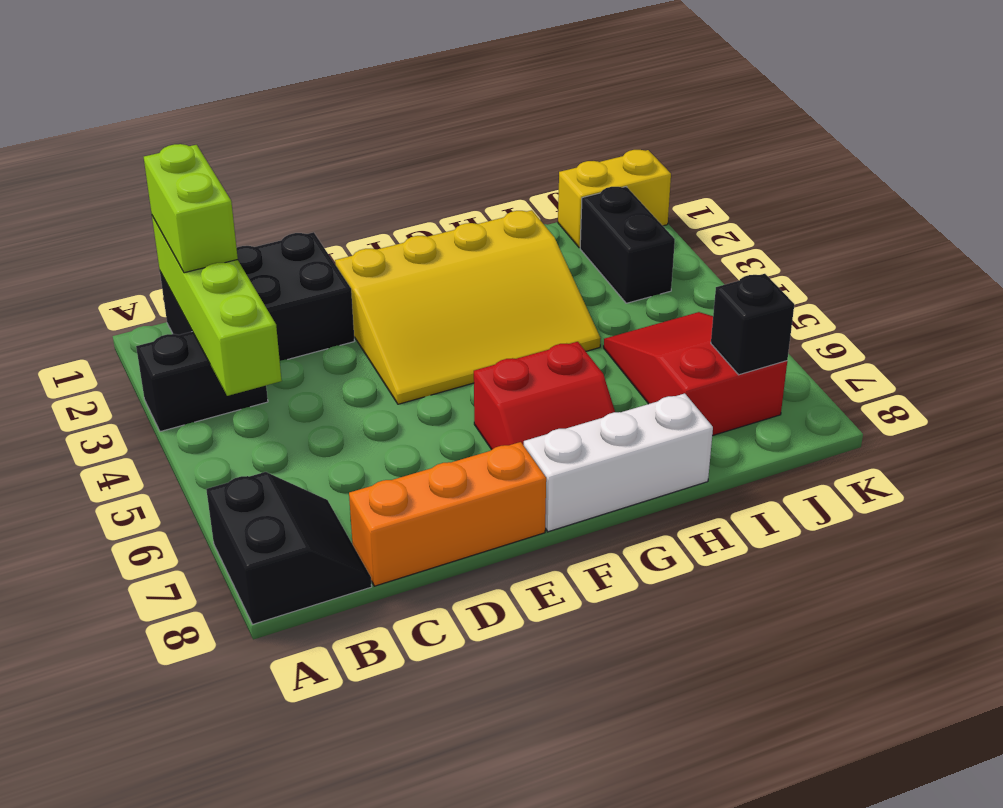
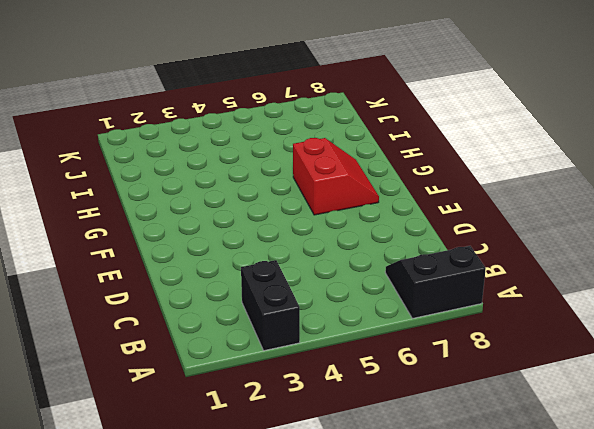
none -> black 2x3 brick [160,232,354,361]
none -> orange 1x3 brick [349,442,546,586]
none -> yellow 3x4 slope [335,210,601,404]

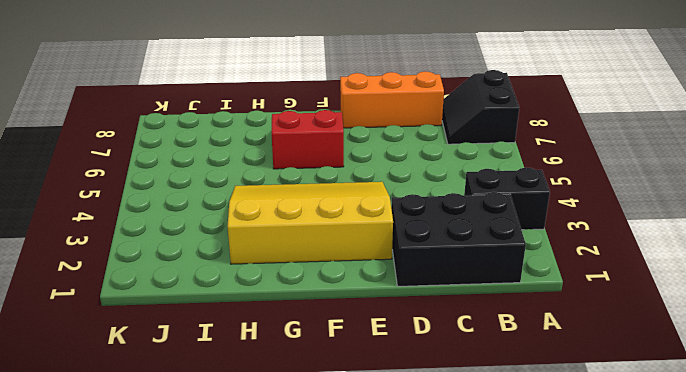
none -> white 1x3 brick [524,393,713,532]
none -> red 2x3 slope [604,312,787,436]
none -> yellow 1x2 brick [558,150,671,248]

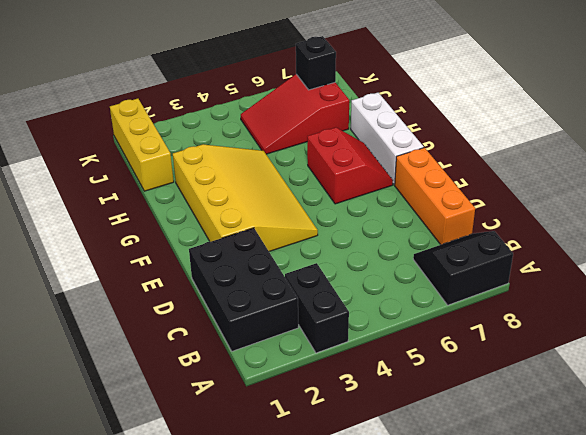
yellow 1x3 brick [110,99,174,191] -> yellow 1x2 brick [558,150,671,248]
none -> black 1x2 brick [580,187,675,303]
none -> lime 1x4 brick [152,216,282,396]
none -> lime 1x2 brick [144,144,238,273]

